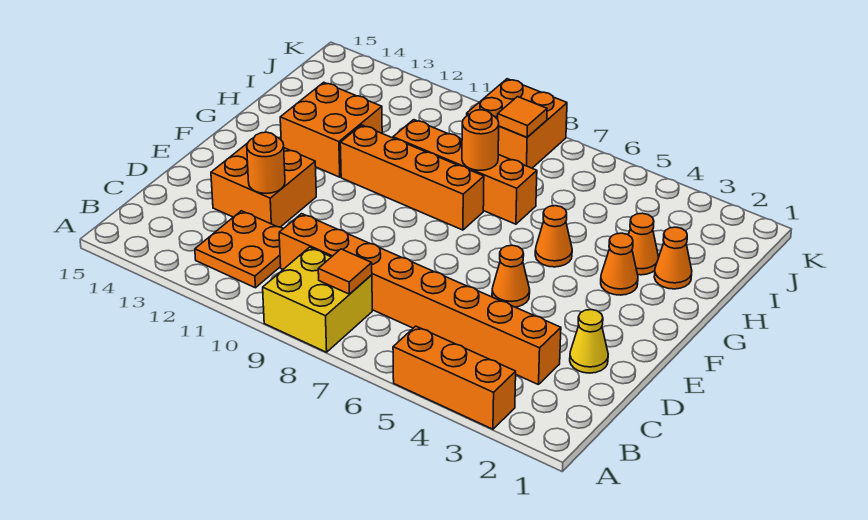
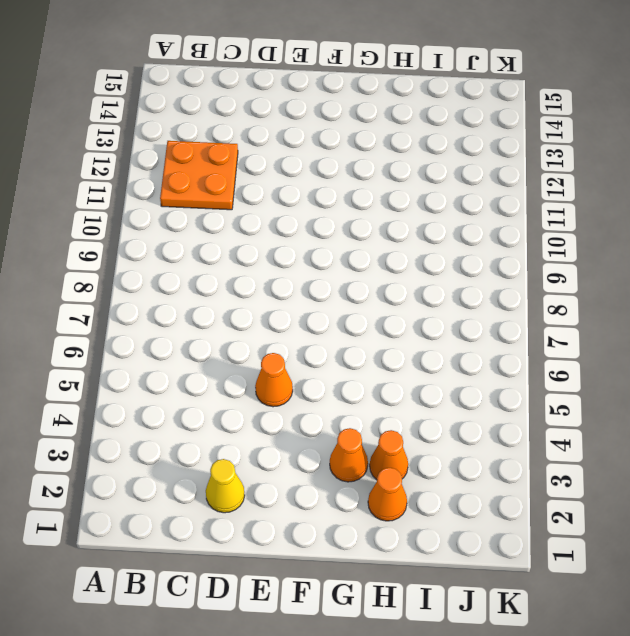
none -> orange 1x3 brick [393,326,516,429]
none -> yellow 2x2 brick [263,247,372,352]
none -> orange 1x8 brick [279,214,561,385]

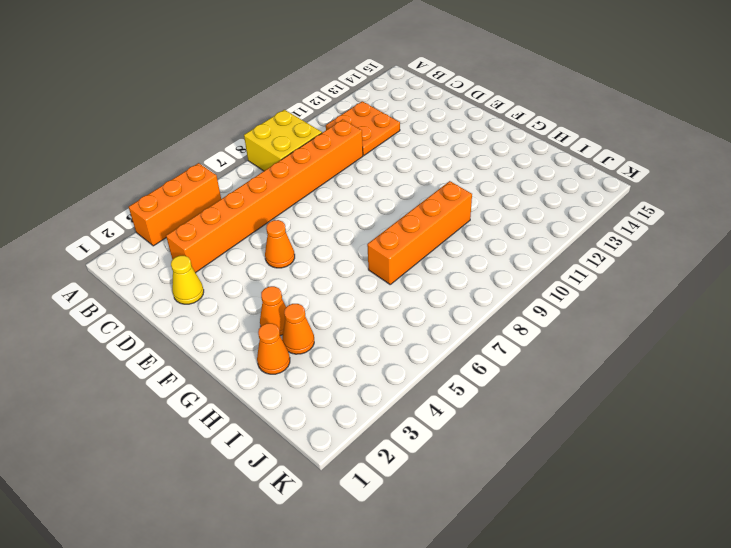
none -> orange 2x2 brick [211,143,316,227]
none -> orange 1x1 cone [535,206,572,267]
none -> orange 1x4 brick [340,125,484,230]

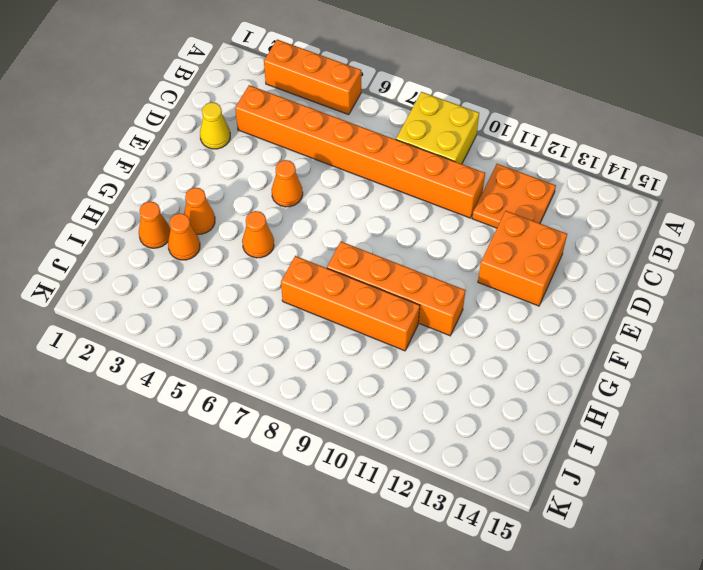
none -> orange 2x2 brick [280,82,382,177]
none -> orange 2x2 brick [467,79,567,168]
none -> orange 1x1 tile [318,249,372,294]

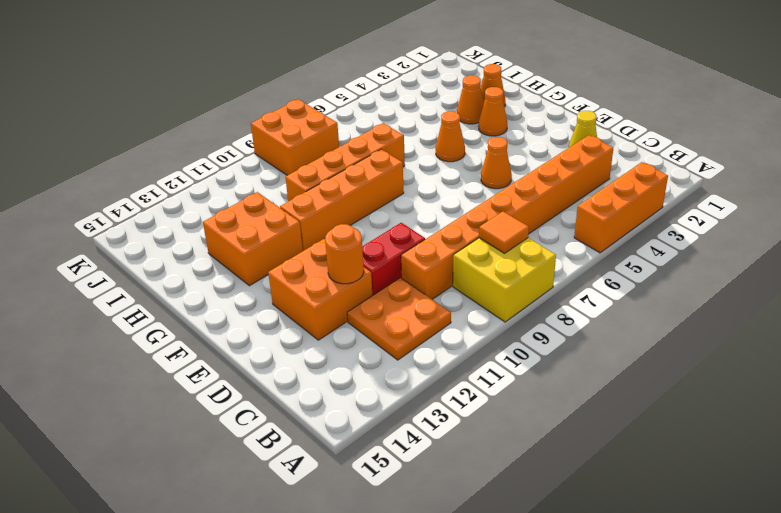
red 1x2 brick [362,223,425,295] -> none
none -> orange 1x1 round brick [462,110,499,170]
none -> orange 1x1 tile [498,97,547,137]

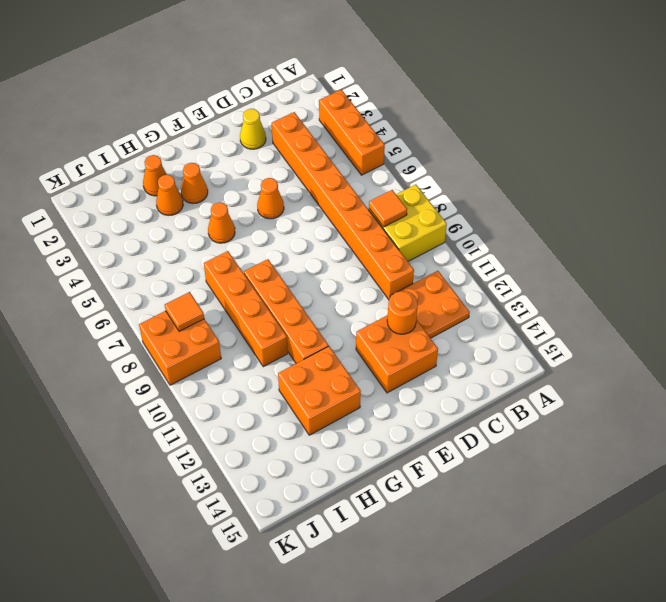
none -> orange 1x1 round brick [462,110,499,170]

